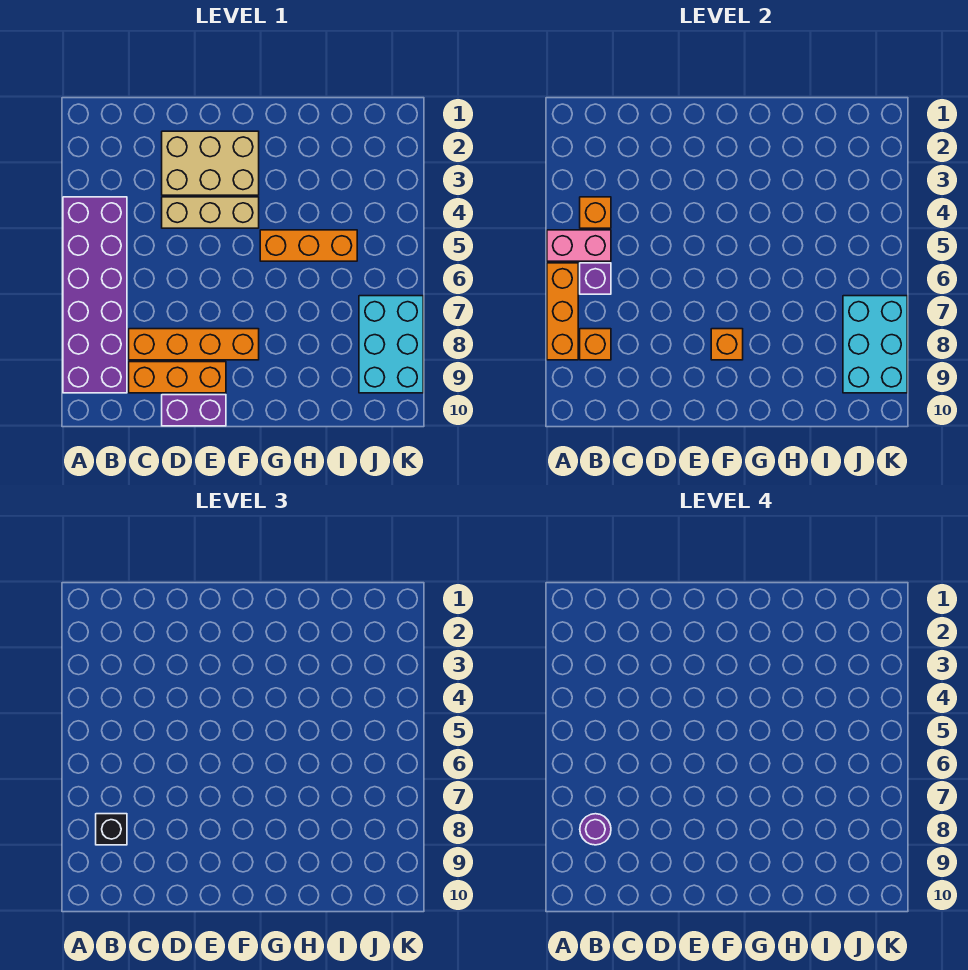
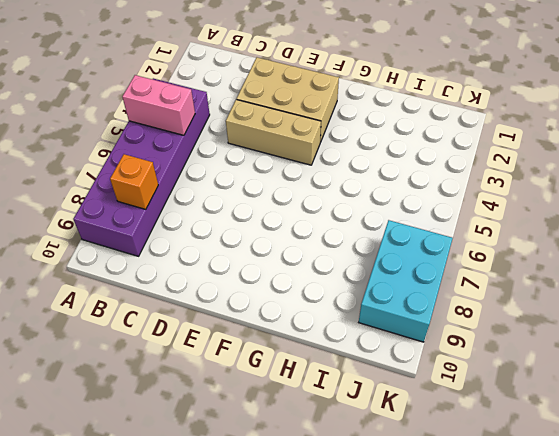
none -> orange 1x4 brick [129,329,259,360]
none -> orange 1x3 brick [129,362,226,393]
none -> purple 1x2 brick [162,395,226,426]

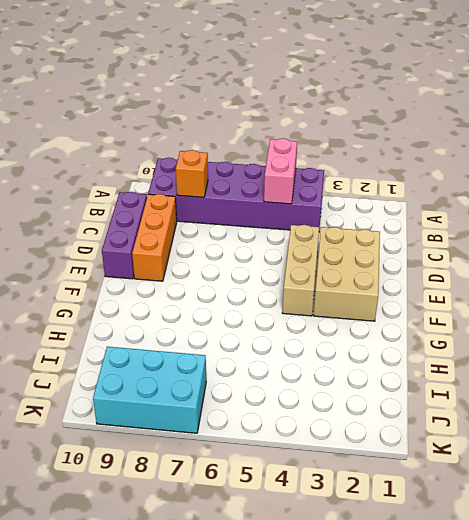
purple 1x3 brick [102,192,147,279] -> purple 1x2 brick [162,395,226,426]
none -> orange 1x4 brick [129,329,259,360]
none -> orange 1x3 brick [260,230,357,261]
none -> orange 1x3 brick [547,263,578,360]

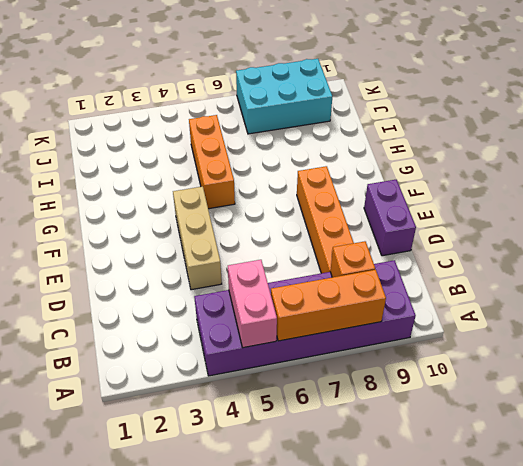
none -> orange 1x3 brick [129,362,226,393]
none -> tan 2x3 brick [162,131,259,195]
none -> orange 1x1 brick [580,197,611,228]

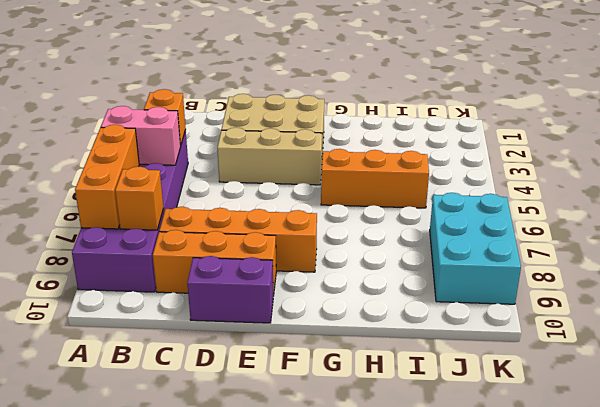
none -> purple 1x1 brick [580,263,611,294]
none -> orange 1x1 brick [711,329,743,360]
none -> cyan 2x3 brick [843,296,907,393]

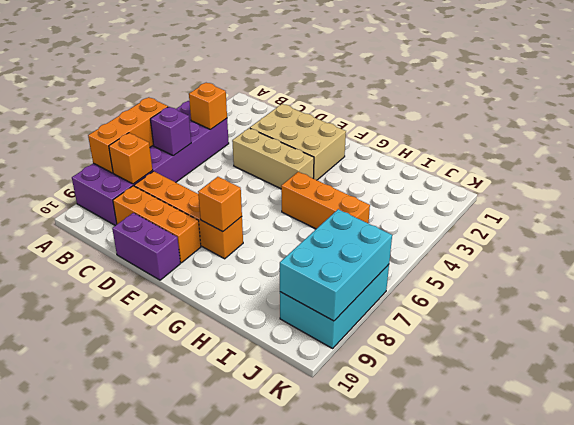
none -> pink 1x2 brick [547,230,611,261]
none -> black 1x1 brick [96,814,127,845]
none -> purple 1x1 round brick [580,814,611,845]

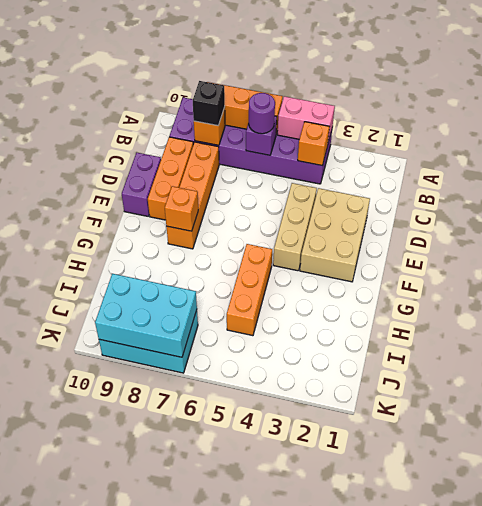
pink 1x2 brick [278,96,335,142] -> pink 1x2 brick turned to [547,230,611,261]
purple 1x1 round brick [249,93,275,134] -> purple 1x1 round brick moved to [580,814,611,845]

